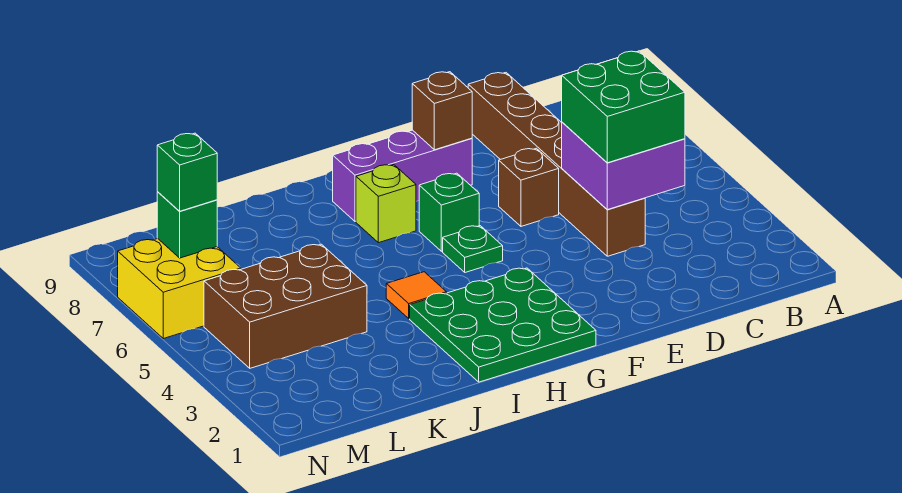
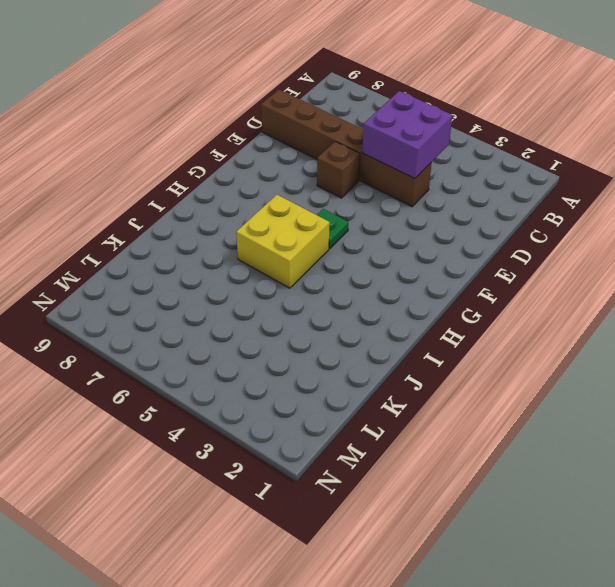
yellow 2x2 brick [236,195,330,288] -> yellow 2x2 brick moved to [118,238,241,339]
none -> purple 1x3 brick [333,130,472,221]
none -> green 3x3 plate [410,268,596,382]
none -> green 1x1 brick [419,173,479,251]

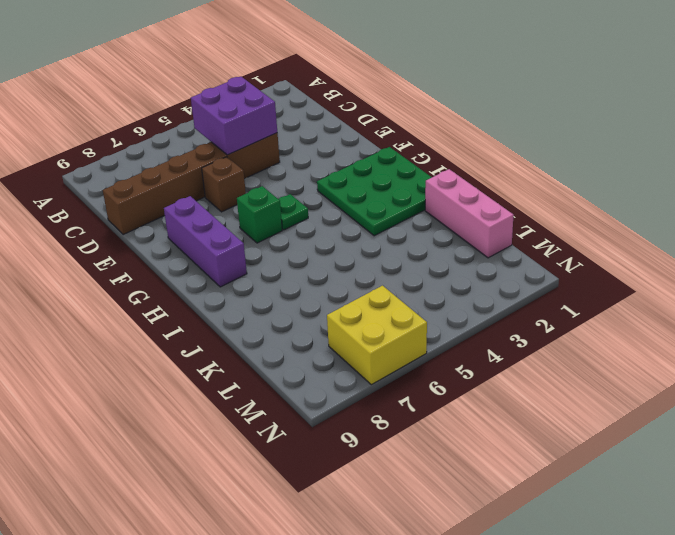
pink 1x3 brick [425,169,514,258] -> none
none -> lime 1x1 brick [356,165,416,243]
none -> orange 1x1 tile [386,272,447,319]
none -> brown 2x3 brick [204,244,367,368]

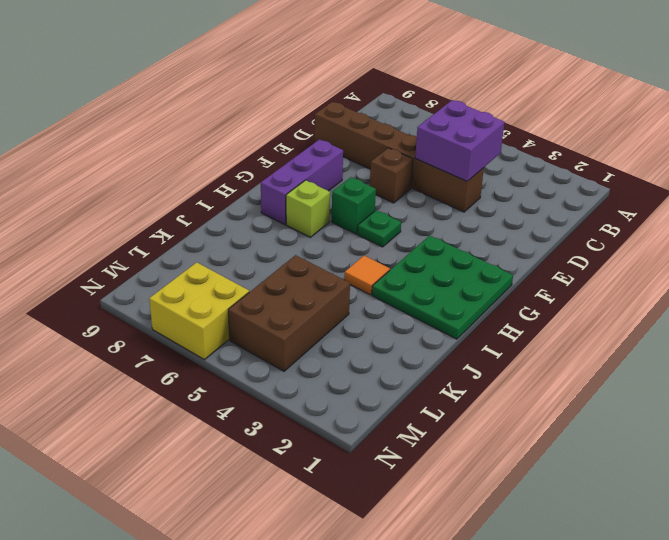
none -> brown 1x1 brick [412,72,472,150]
none -> green 1x1 brick [157,192,217,258]
none -> green 2x2 brick [562,51,685,163]

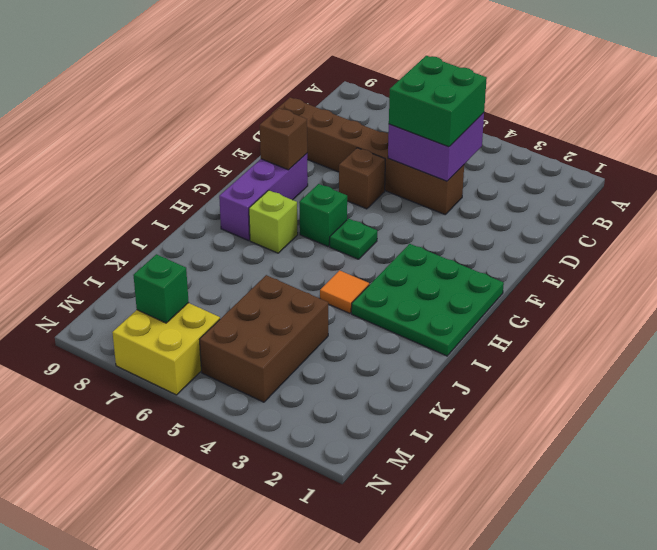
none -> green 1x1 brick [157,133,217,211]

